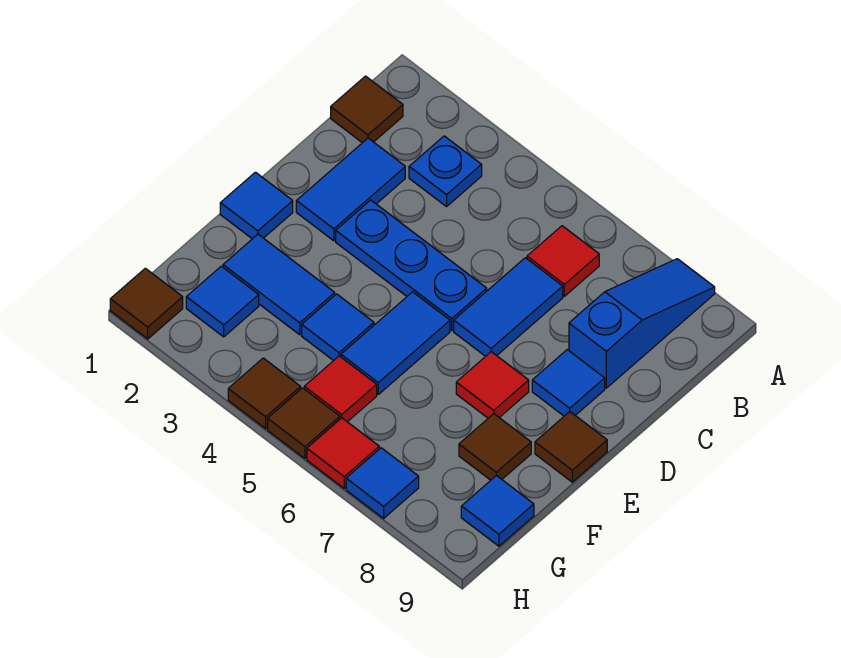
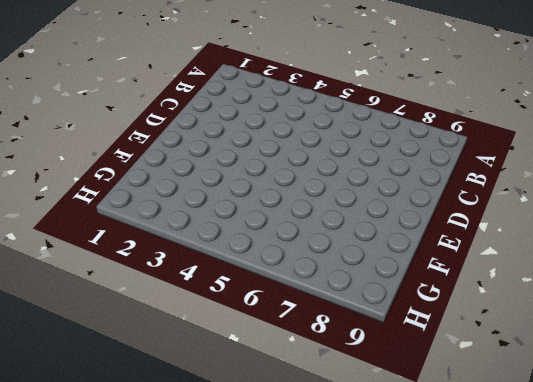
none -> blue 1x3 slope [569,259,715,388]
none -> brown 1x1 tile [331,76,403,143]
none -> blue 1x1 plate [409,136,482,207]

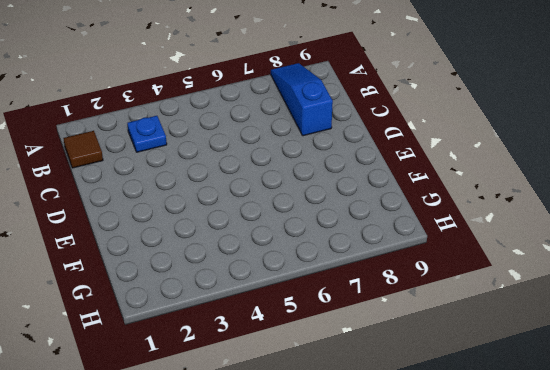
none -> red 1x1 tile [527,226,599,296]
none -> blue 1x2 tile [296,138,405,241]
none -> blue 1x2 tile [454,258,563,356]

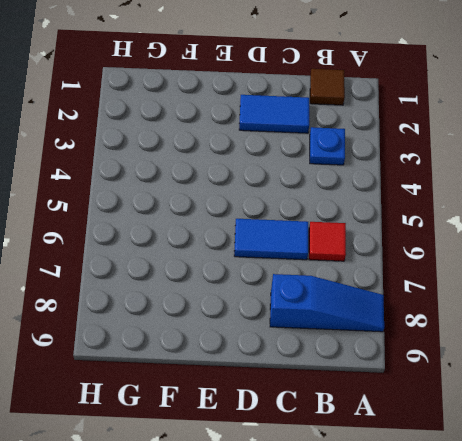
none -> blue 1x3 plate [336,200,487,330]
none -> blue 1x1 tile [532,350,605,416]
none -> blue 1x1 tile [220,172,293,239]

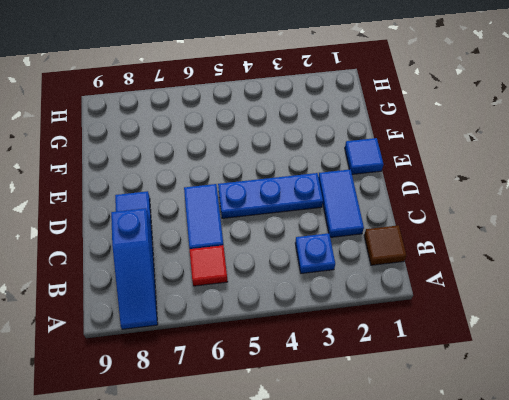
none -> blue 1x2 tile [341,292,450,394]
none -> red 1x1 tile [456,352,529,418]
none -> brown 1x1 tile [535,412,607,482]

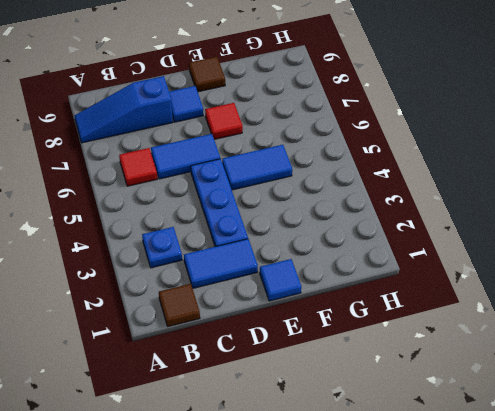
none -> blue 1x2 tile [223,234,335,335]
none -> blue 1x1 tile [302,294,374,361]
none -> brown 1x1 tile [459,414,531,480]

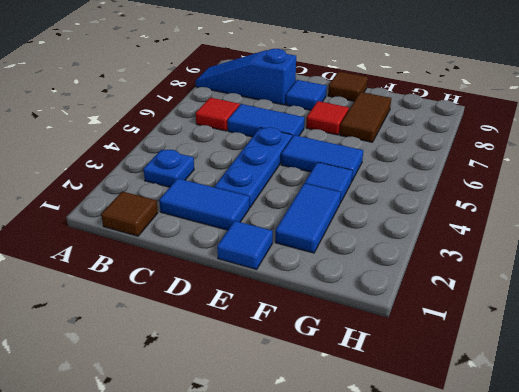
brown 1x2 tile [340,92,391,142] -> brown 1x1 tile [459,414,531,480]
none -> blue 1x1 tile [186,266,259,337]
none -> red 1x1 tile [304,356,377,422]
none -> blue 1x1 tile [461,475,534,546]

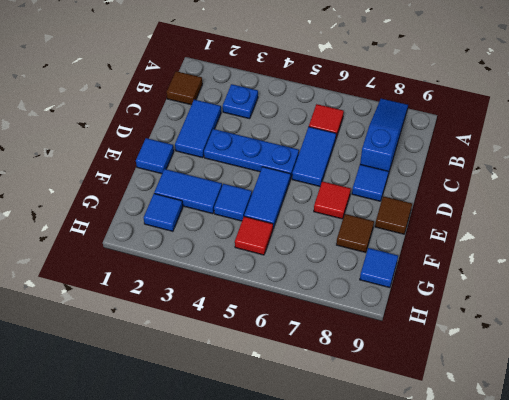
none -> brown 1x1 tile [110,268,183,339]
none -> brown 1x1 tile [228,358,301,429]
none -> brown 1x1 tile [268,388,340,459]

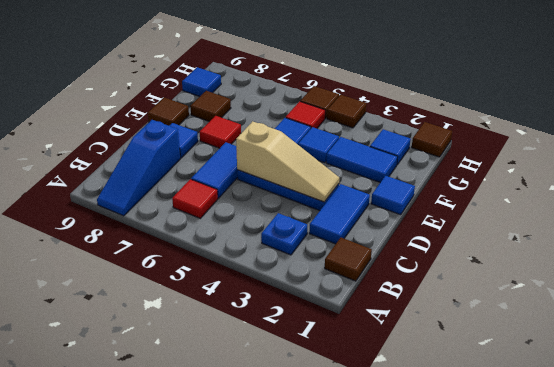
tan 1x3 slope [236,121,339,202] -> none
none -> red 1x1 tile [307,418,379,488]
none -> blue 1x1 tile [346,448,419,518]

